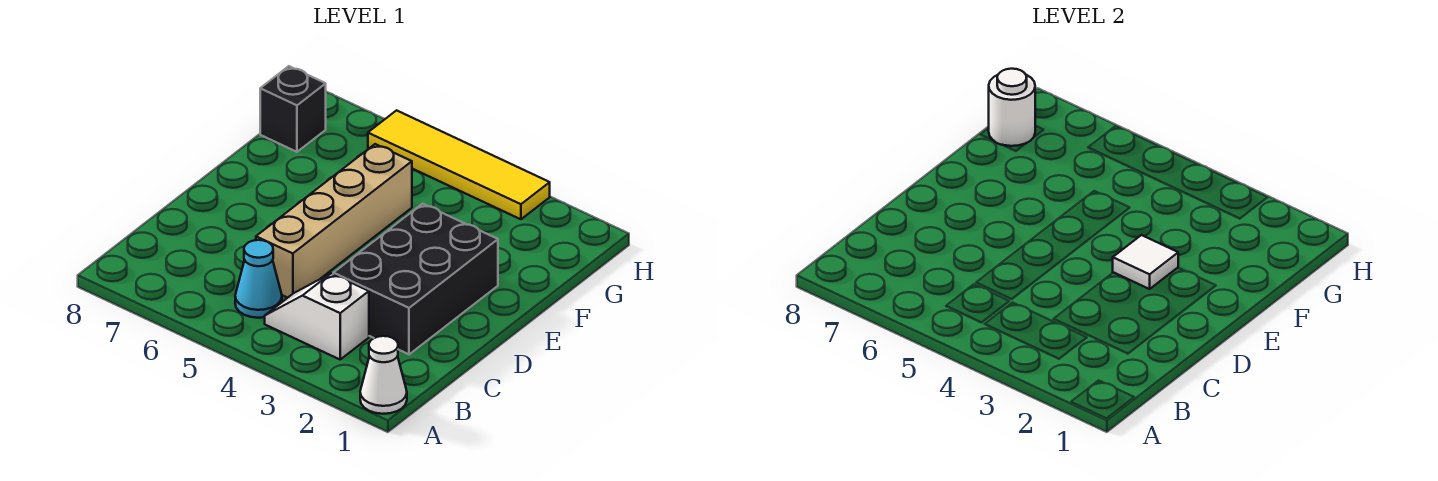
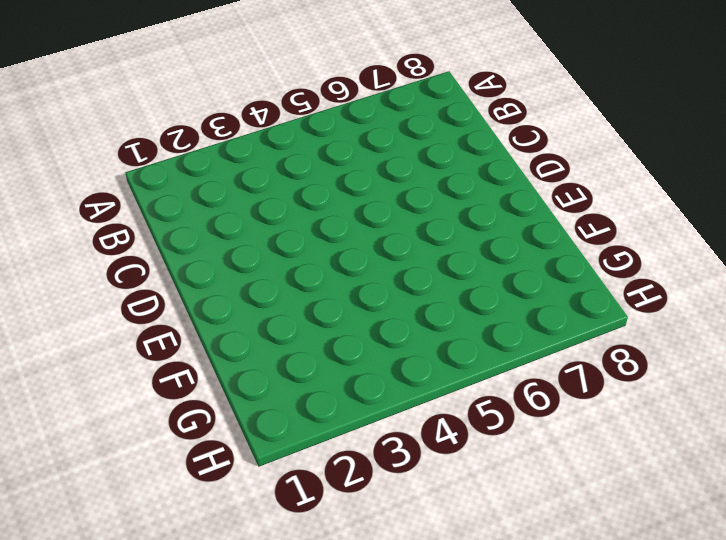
none -> white 1x1 cone [360,336,407,414]
none -> white 1x2 slope [265,273,369,359]

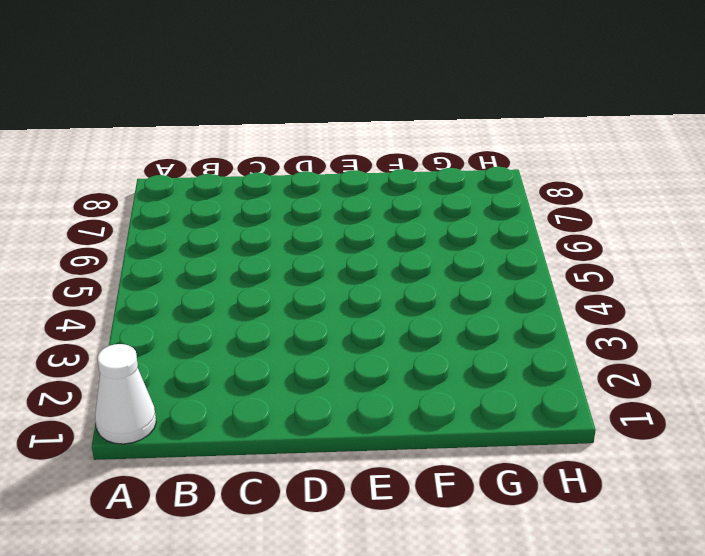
none -> white 1x2 slope [265,273,369,359]
none -> cyan 1x1 cone [235,240,282,318]

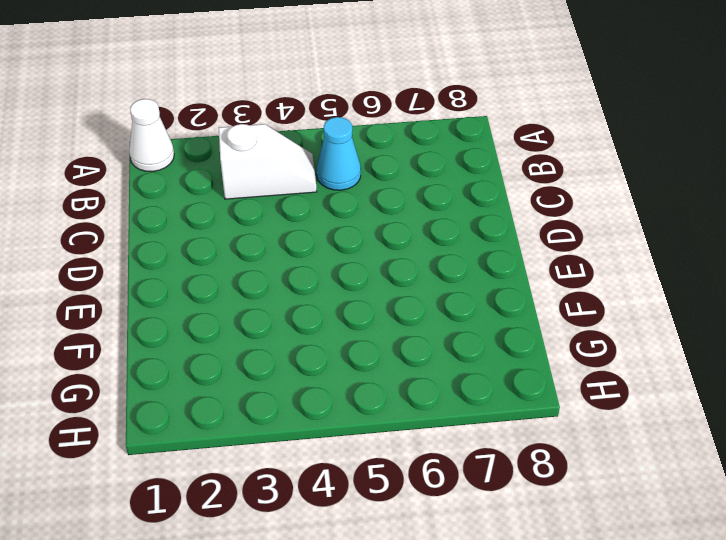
none -> black 2x3 brick [333,204,498,354]
none -> tan 1x4 brick [256,144,412,298]

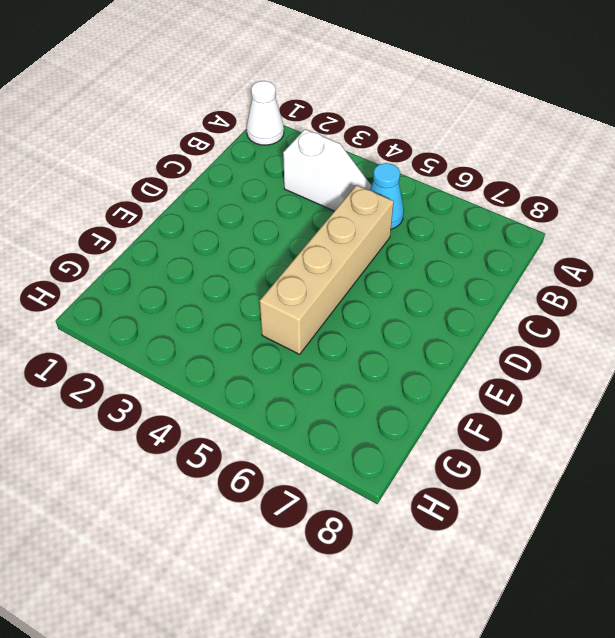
none -> black 2x3 brick [333,204,498,354]
none -> black 1x1 brick [260,66,326,152]

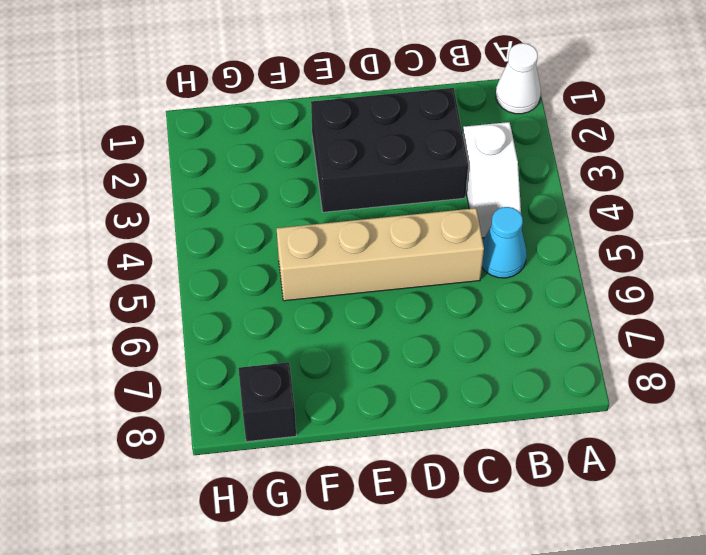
none -> yellow 1x4 tile [368,110,550,219]
none -> white 1x1 tile [1113,235,1178,289]

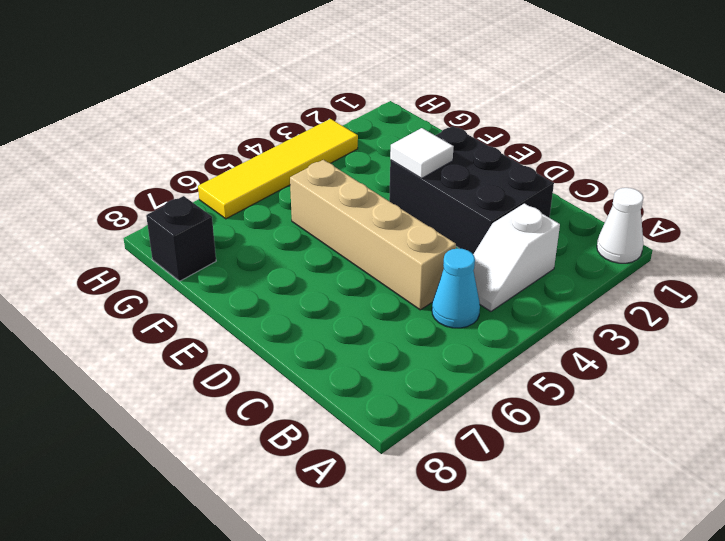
none -> white 1x1 round brick [989,69,1035,146]

